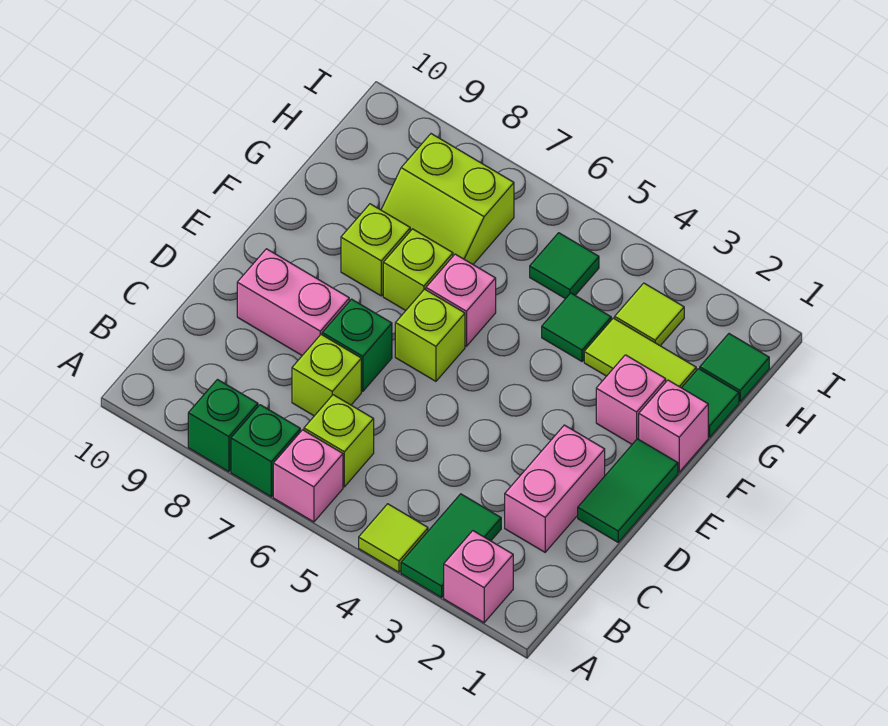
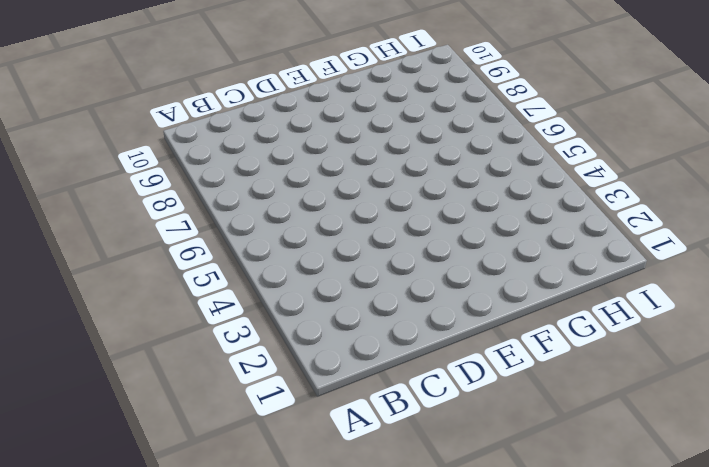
none -> pink 1x1 brick [444,531,513,623]
none -> green 1x2 tile [401,494,501,597]
none -> lime 1x1 tile [359,504,428,572]

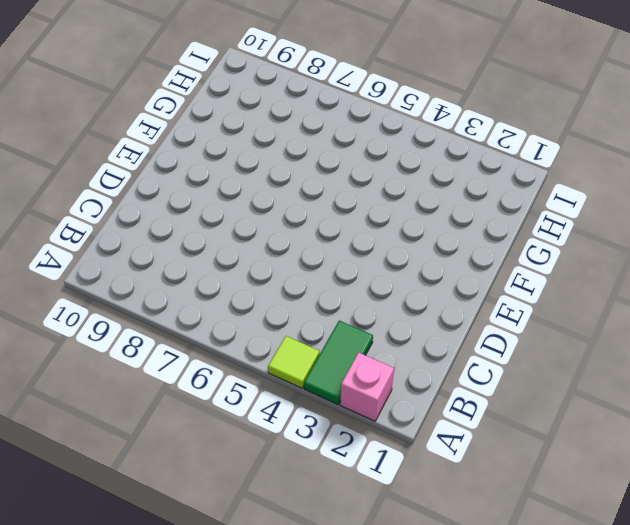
none -> pink 1x1 brick [273,430,343,522]
none -> green 1x1 brick [231,405,300,497]
none -> green 1x1 brick [188,380,258,472]

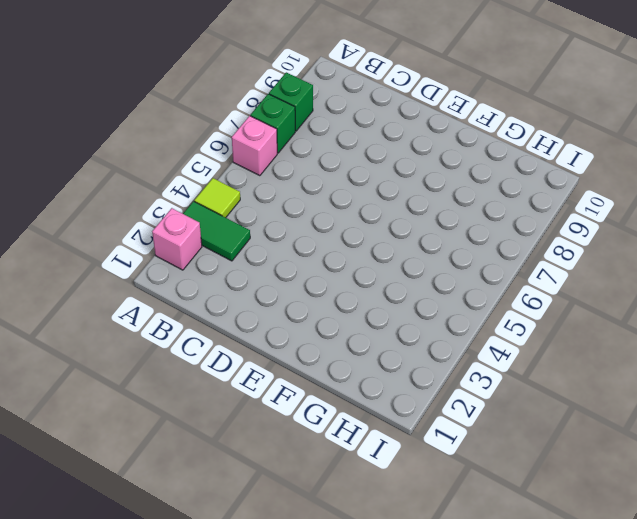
none -> lime 1x1 brick [304,395,374,487]
none -> pink 1x2 brick [505,425,605,552]
none -> lime 1x1 brick [292,335,361,416]

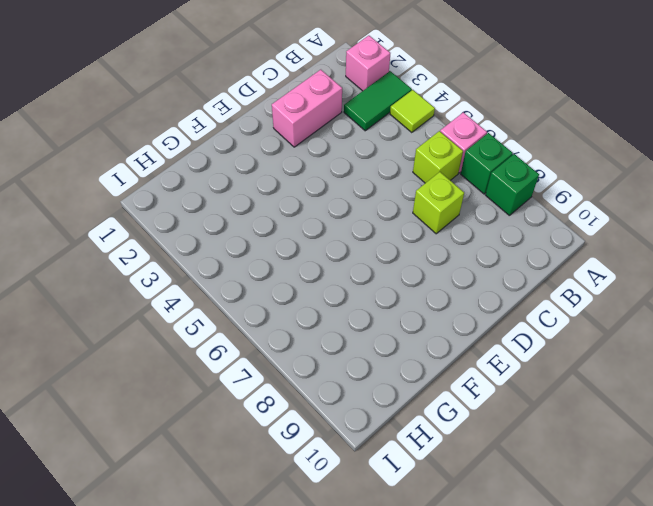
none -> green 1x2 tile [578,439,678,542]
none -> green 1x1 brick [322,299,392,391]
none -> pink 1x2 brick [237,249,349,355]

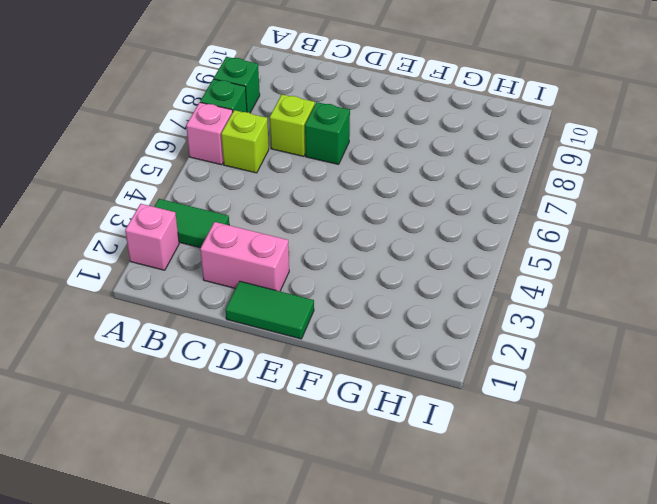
none -> lime 1x1 tile [359,504,428,572]
none -> pink 1x2 brick [237,249,349,355]
none -> lime 1x1 brick [395,289,465,381]

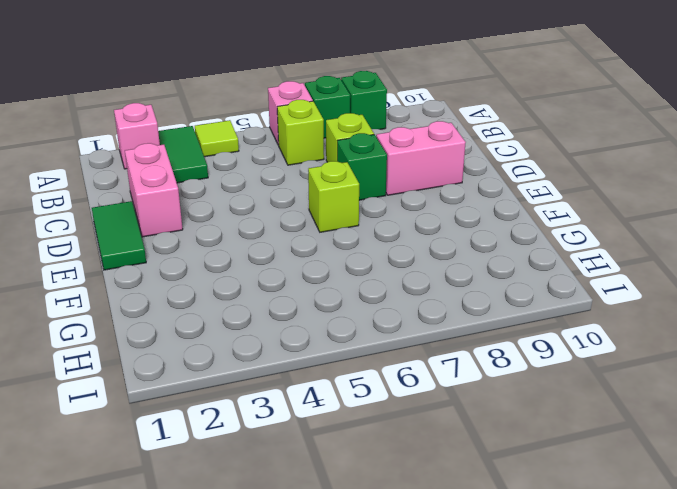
none -> pink 1x1 brick [639,380,708,472]
none -> pink 1x1 brick [596,355,666,444]
none -> pink 1x1 brick [426,254,496,346]

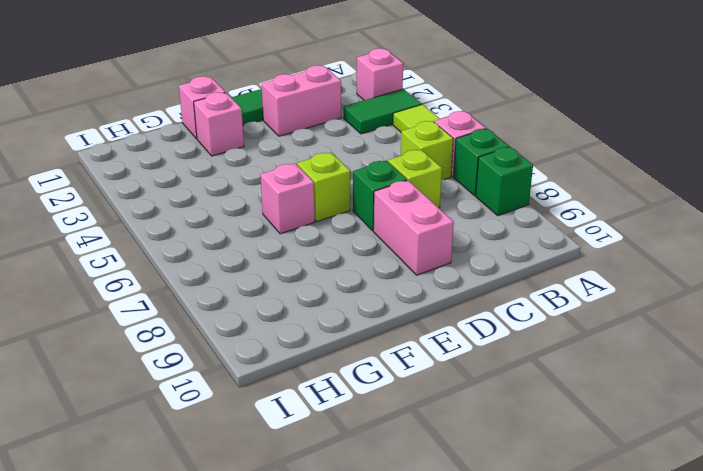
none -> lime 1x1 brick [383,229,453,310]
none -> lime 1x1 brick [341,204,410,296]
none -> green 1x1 tile [682,369,739,437]

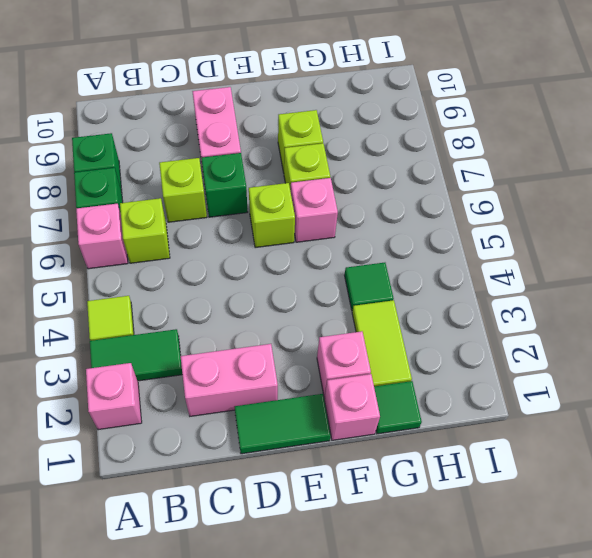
none -> lime 2x2 slope [381,134,514,264]
none -> green 1x1 tile [700,334,769,402]
none -> lime 1x1 tile [615,283,684,346]

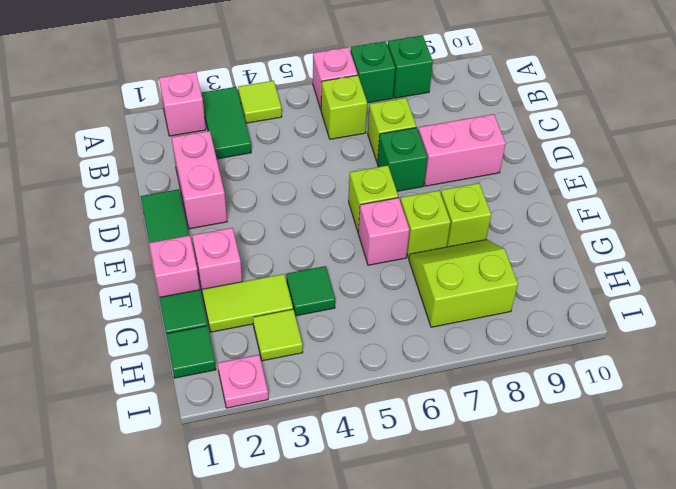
pink 1x1 plate [218,355,268,408] -> none
none -> green 1x1 tile [530,233,599,299]

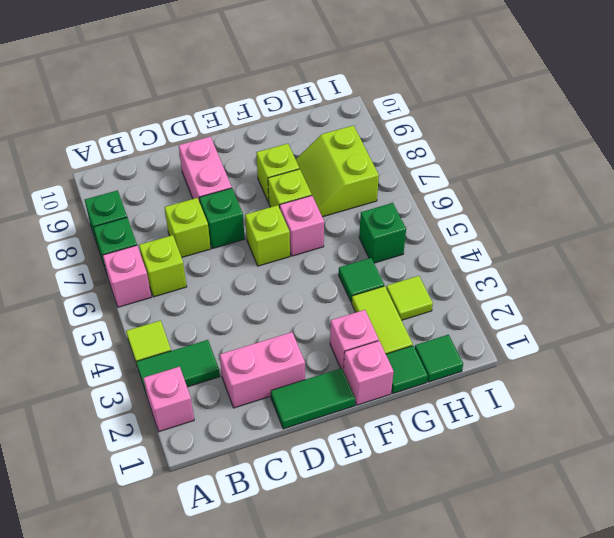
green 1x1 brick [359,203,406,263] -> green 1x1 tile [530,233,599,299]

